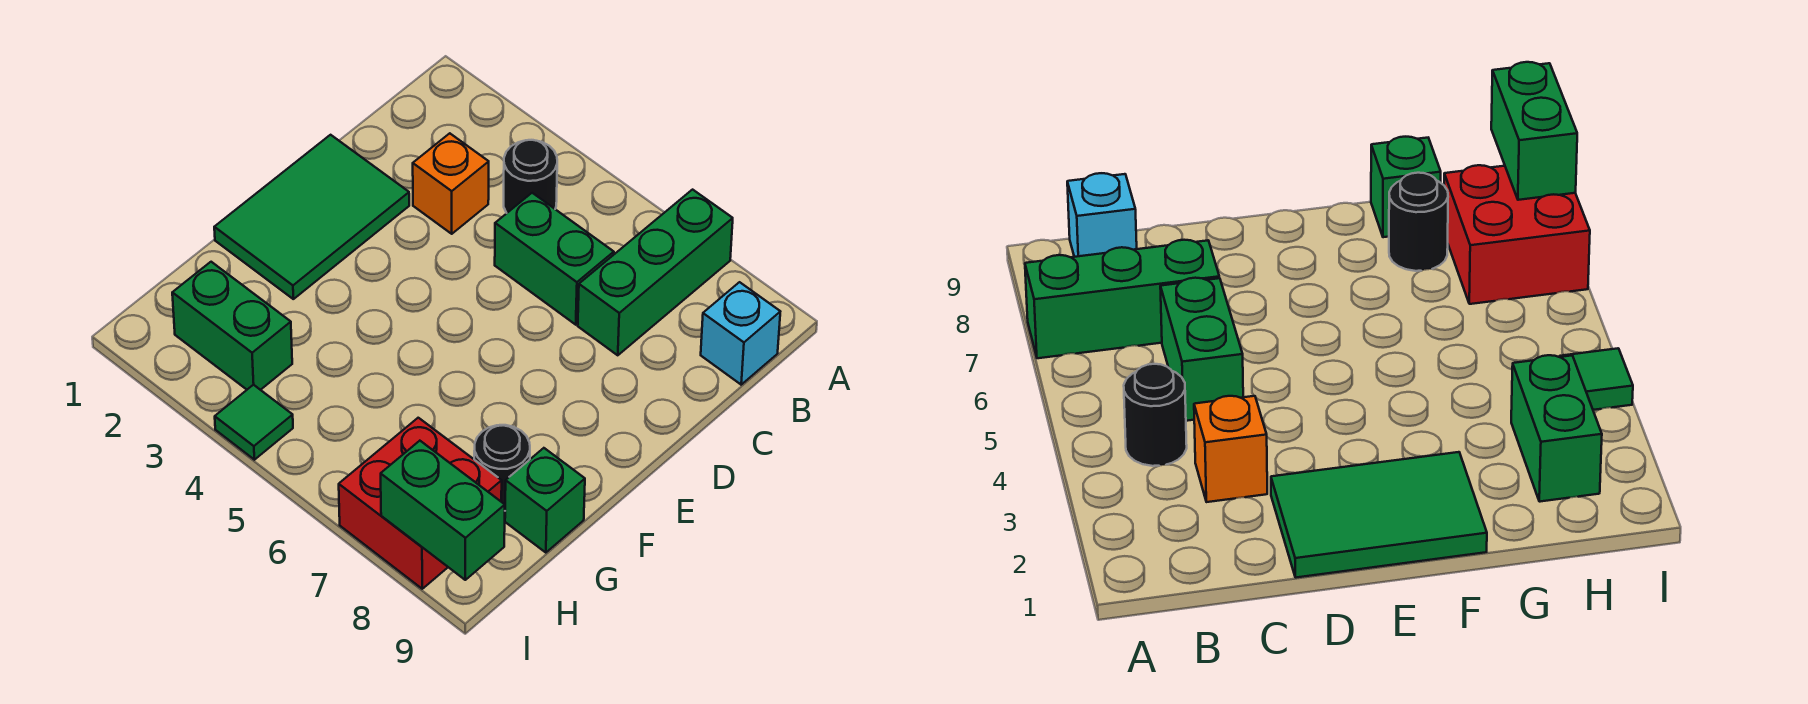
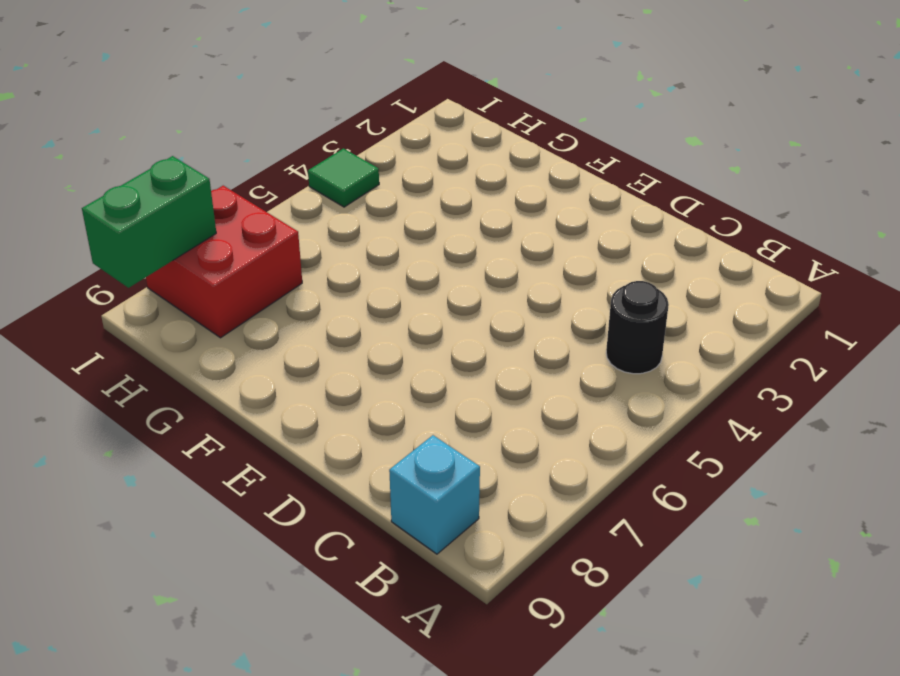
none -> green 1x3 brick [578,190,733,355]
none -> orange 1x1 brick [413,133,489,234]
none -> green 1x2 brick [495,193,614,325]

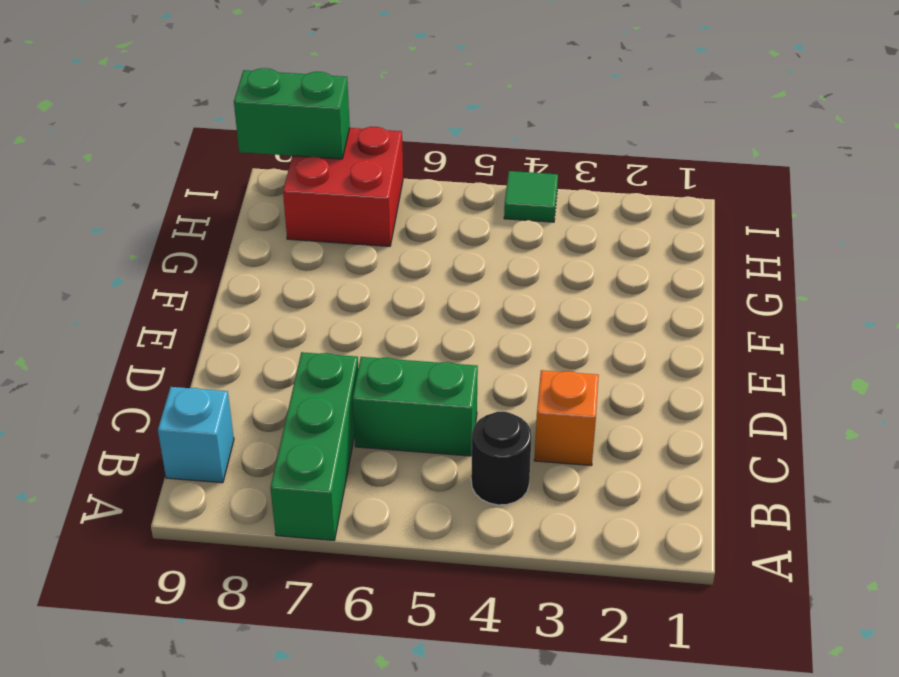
none -> green 2x3 tile [214,135,409,299]
none -> black 1x1 round brick [474,425,530,504]
none -> green 1x1 brick [505,448,585,553]

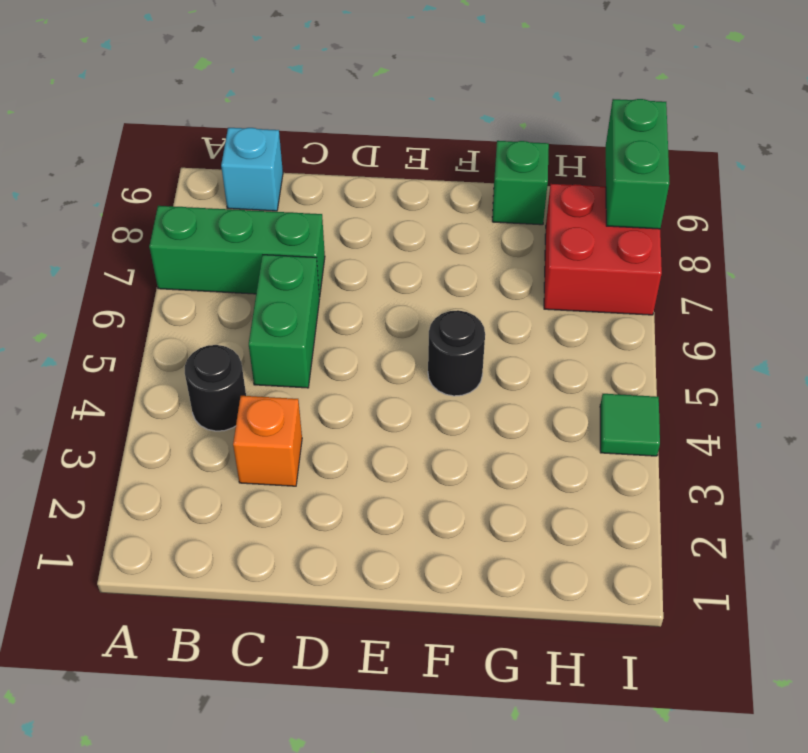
black 1x1 round brick [428,310,485,396] -> black 1x1 round brick moved to [474,425,530,504]
none -> green 2x3 tile [214,135,409,299]
none -> green 1x2 brick [172,262,292,390]

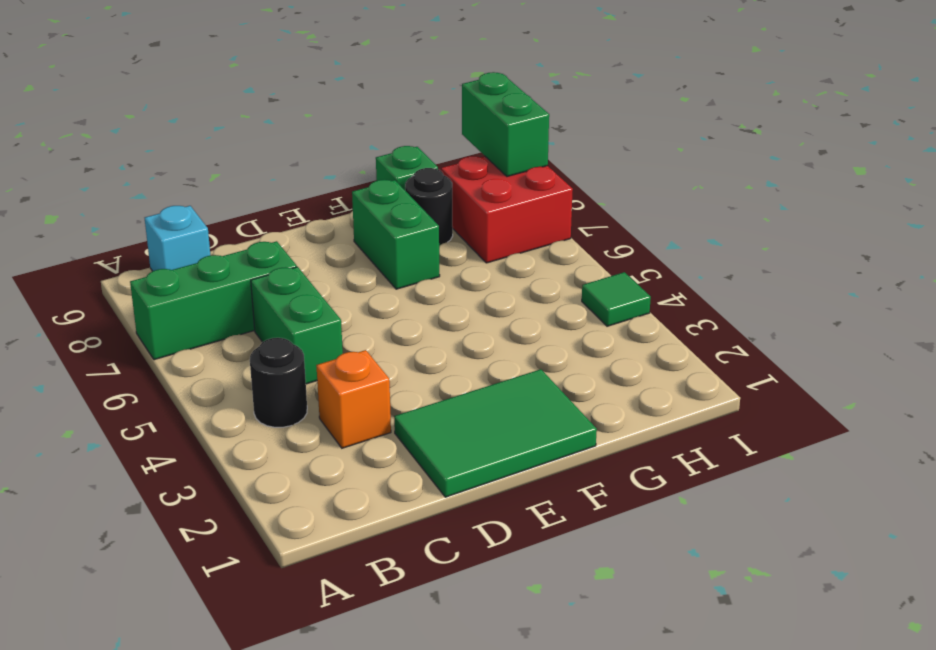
green 1x2 brick [352,180,440,289] -> green 1x2 brick moved to [172,262,292,390]

